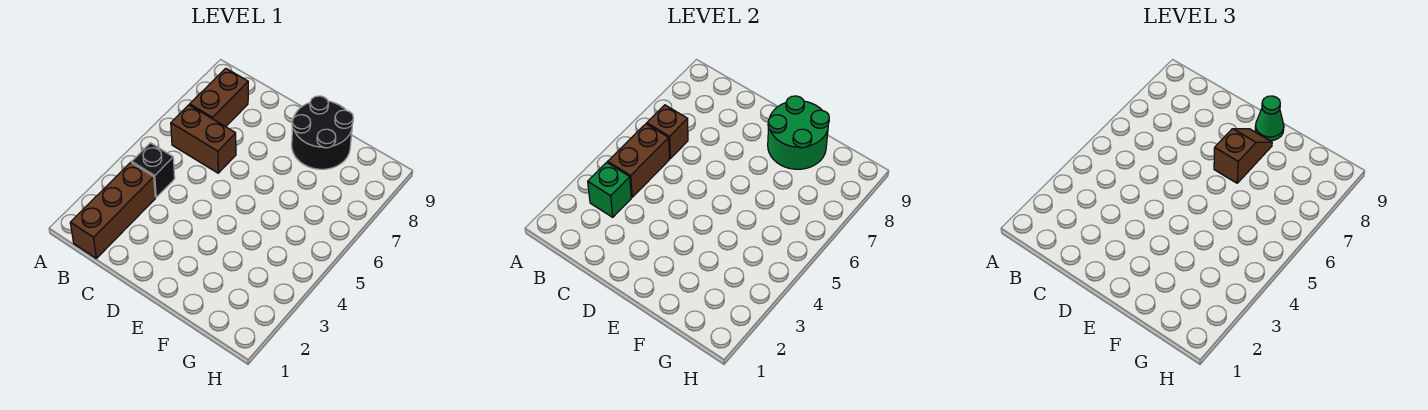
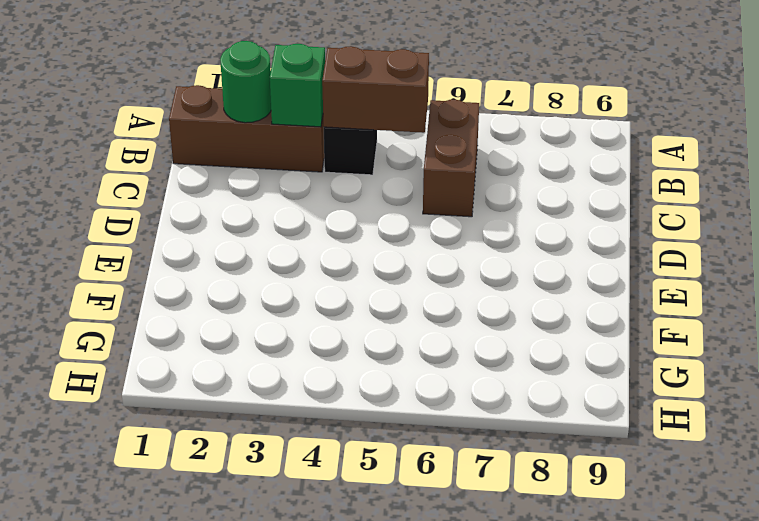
green 1x1 round brick [220,41,271,123] -> none
none -> brown 1x2 brick [190,68,248,127]
none -> black 2x2 round brick [292,96,353,169]

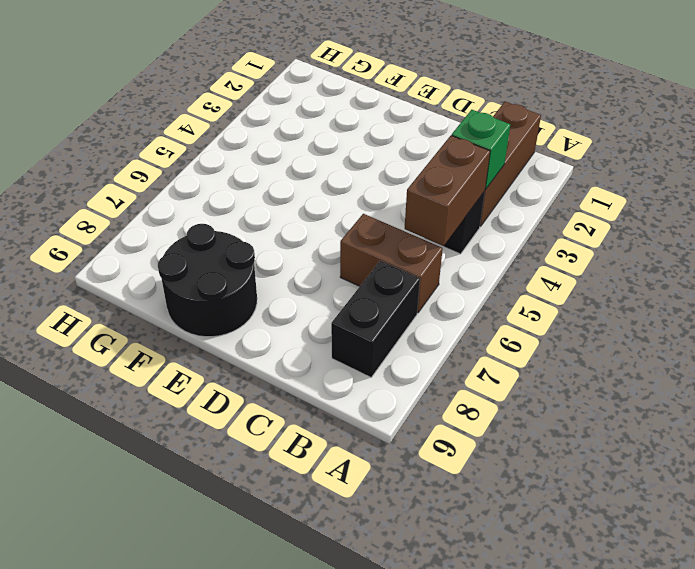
black 1x2 brick [331,261,420,377] -> brown 1x2 brick [190,68,248,127]
none -> brown 1x1 brick [647,105,688,158]
none -> green 2x2 round brick [768,96,829,169]

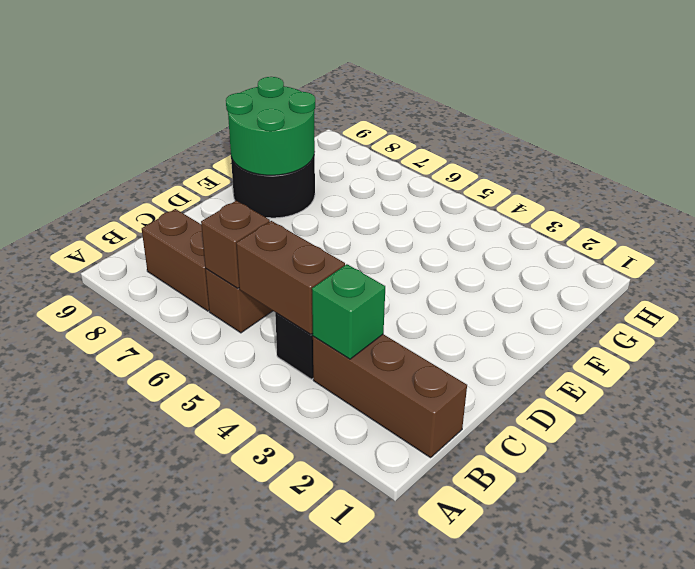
none -> brown 1x2 slope [1214,129,1272,183]
none -> green 1x1 cone [1255,96,1284,141]

